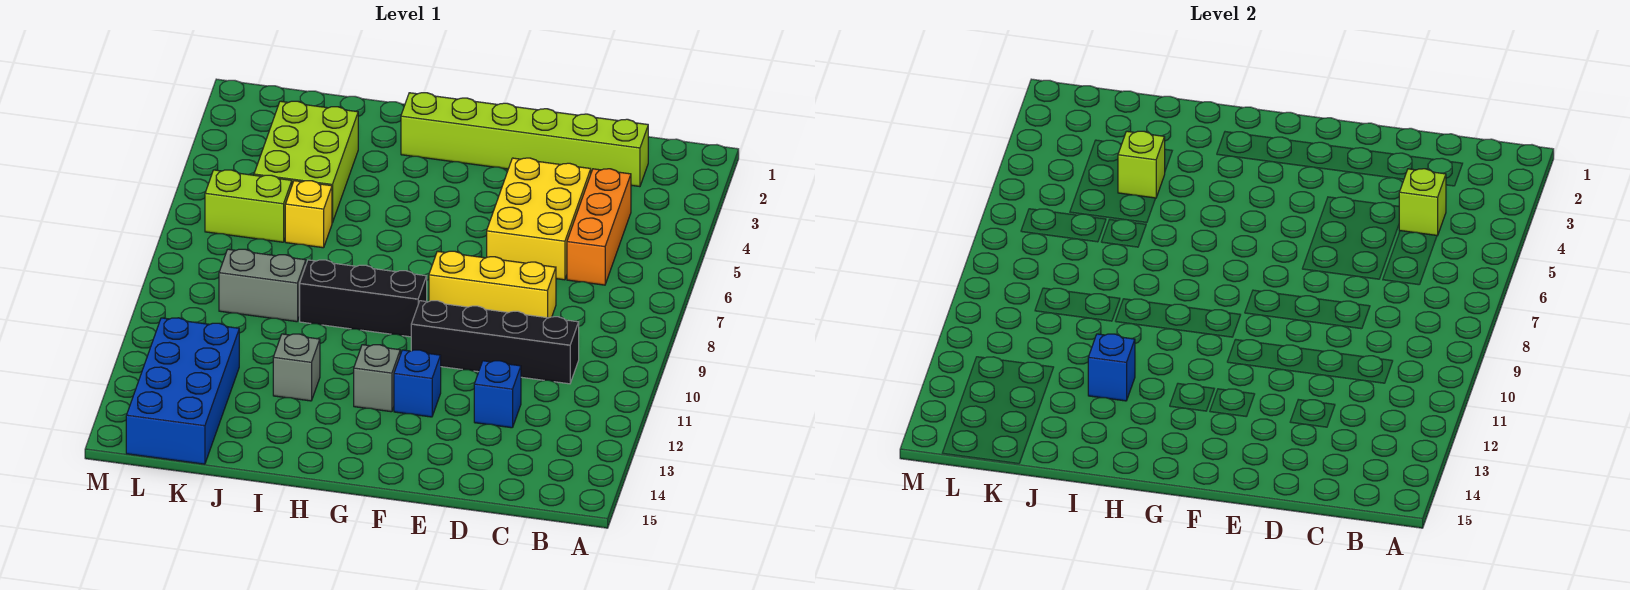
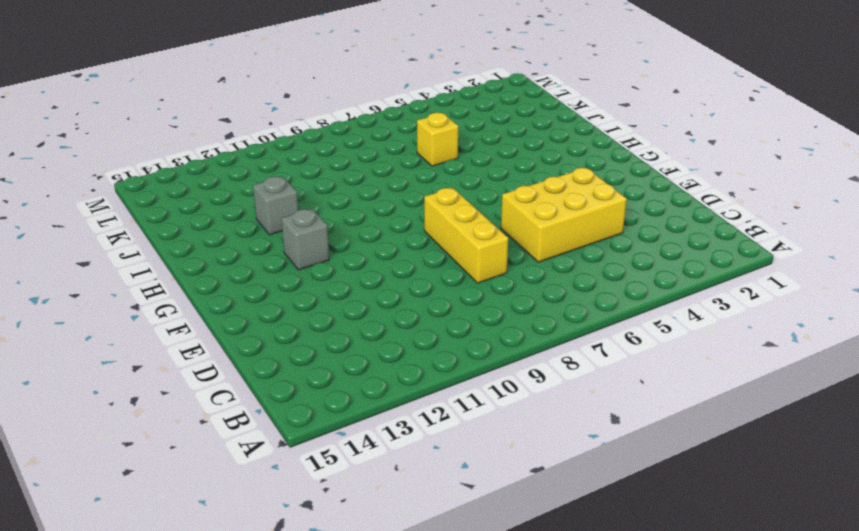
none -> lime 1x6 brick [401,93,648,187]
none -> orange 1x3 brick [567,169,631,285]
none -> black 1x4 brick [411,301,579,384]

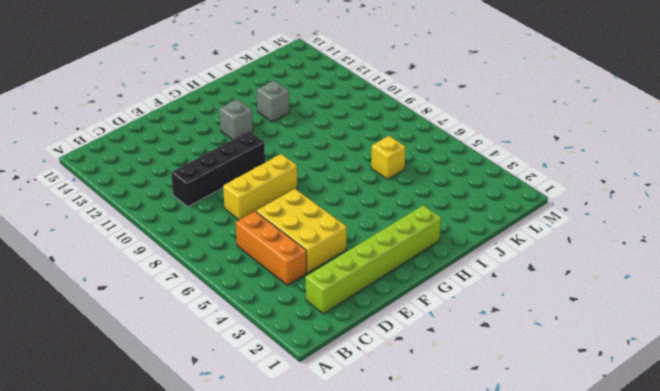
none -> blue 1x1 brick [474,361,521,428]
none -> blue 1x1 brick [394,350,441,417]
none -> black 1x3 brick [300,260,427,337]

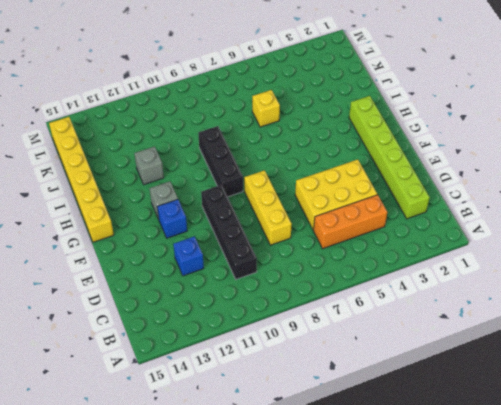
yellow 1x6 brick [49,117,114,242] -> blue 2x4 brick [126,318,239,464]
none -> lime 2x3 brick [254,101,358,223]
none -> grey 1x2 brick [219,249,306,322]
none -> lime 1x2 brick [205,170,292,242]

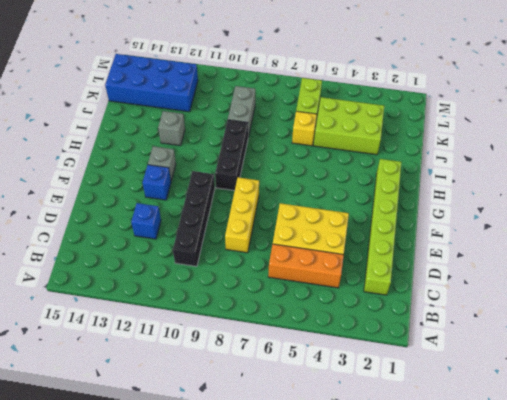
none -> lime 1x1 brick [1399,169,1446,236]
none -> blue 1x1 brick [1088,334,1135,401]
none -> lime 1x1 brick [1118,131,1165,198]

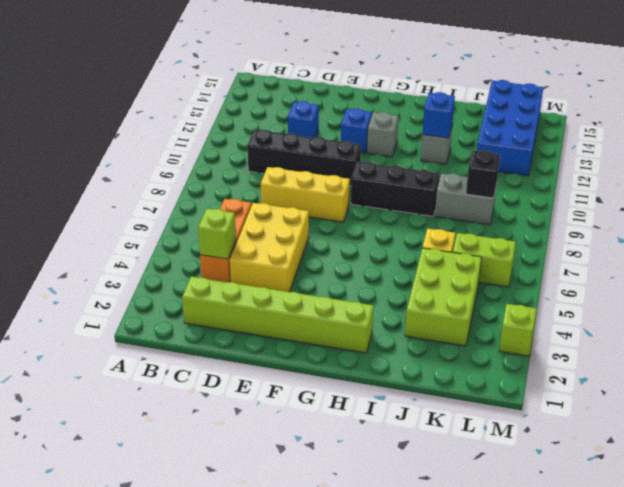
black 1x1 brick [466,150,500,198] -> none
lime 1x1 brick [499,304,537,356] -> lime 1x1 brick moved to [1118,131,1165,198]

